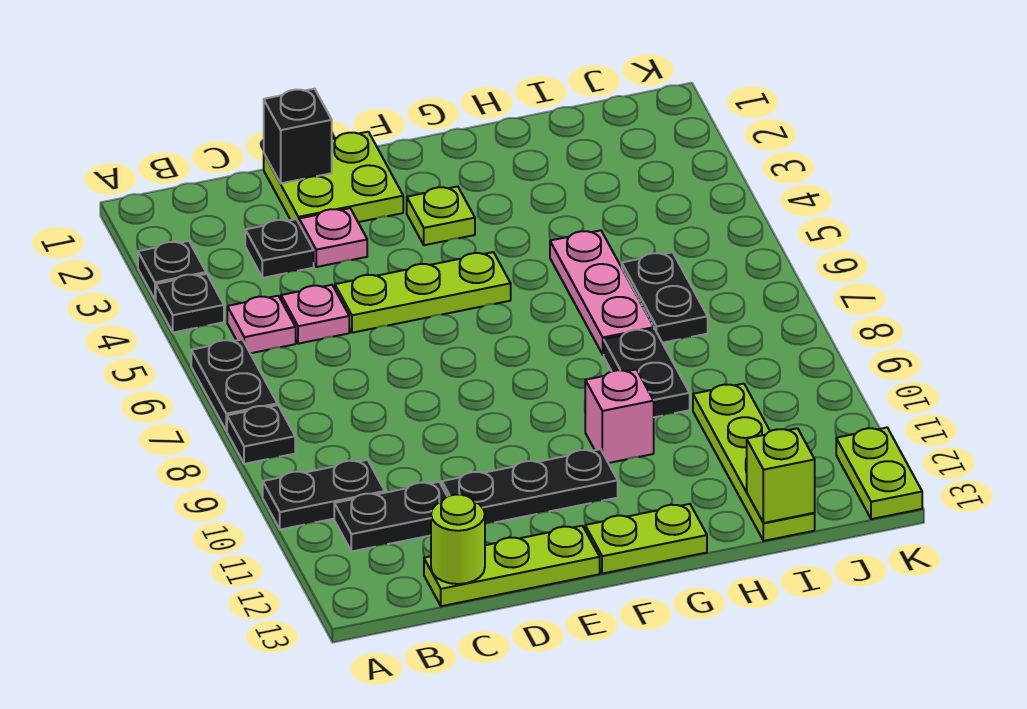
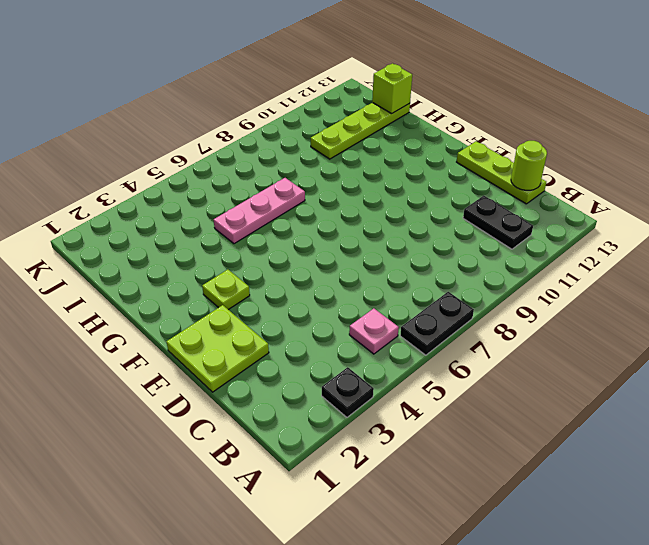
none -> black 1x1 plate [156,274,224,333]
none -> black 1x1 plate [227,405,295,464]
none -> black 1x2 plate [263,460,385,530]

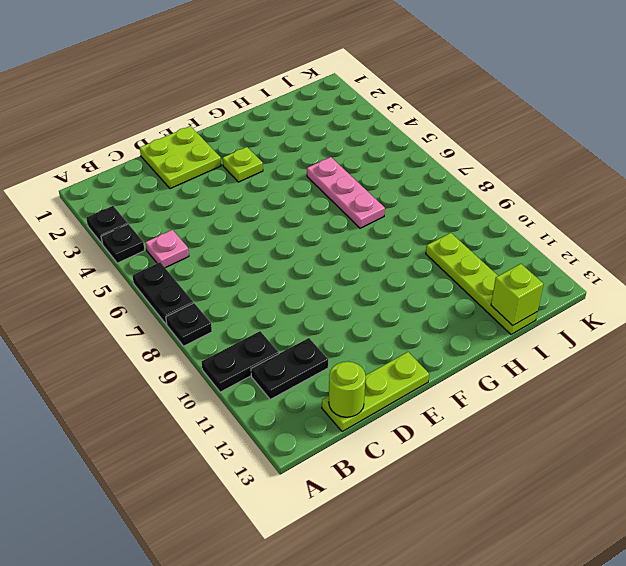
none -> black 1x1 plate [245,219,314,278]
none -> pink 1x1 plate [281,285,349,344]
none -> pink 1x1 plate [299,208,367,267]

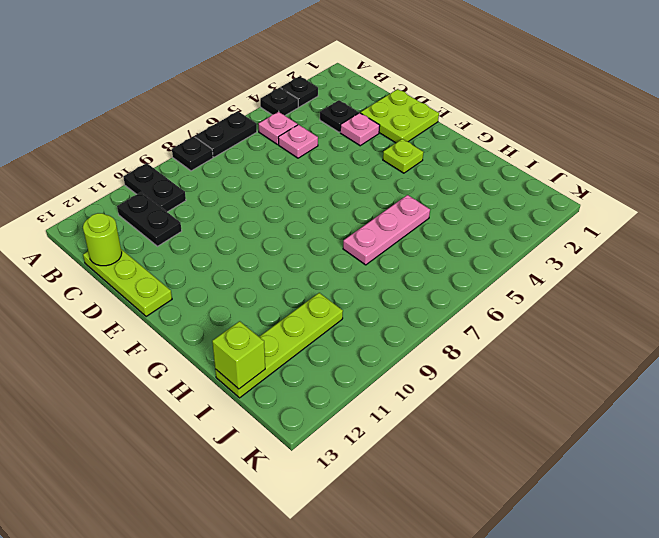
none -> lime 1x3 plate [335,252,511,333]
none -> black 1x3 plate [442,449,618,524]
none -> lime 1x2 plate [585,504,707,574]

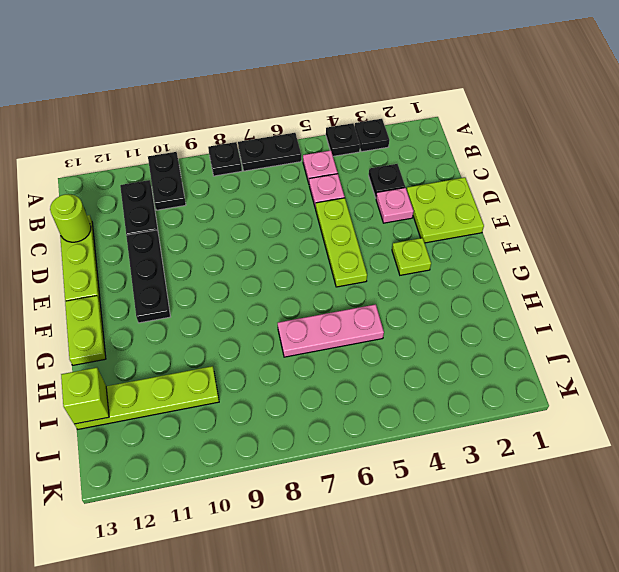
none -> pink 1x1 brick [585,369,654,463]
none -> black 1x2 plate [604,329,690,417]
none -> black 1x2 plate [622,252,708,343]

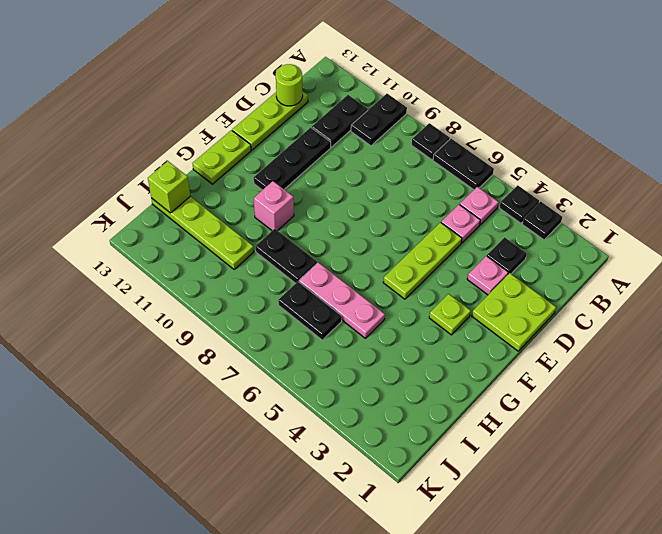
none -> lime 1x2 plate [836,428,922,519]
none -> black 1x1 brick [264,89,332,183]

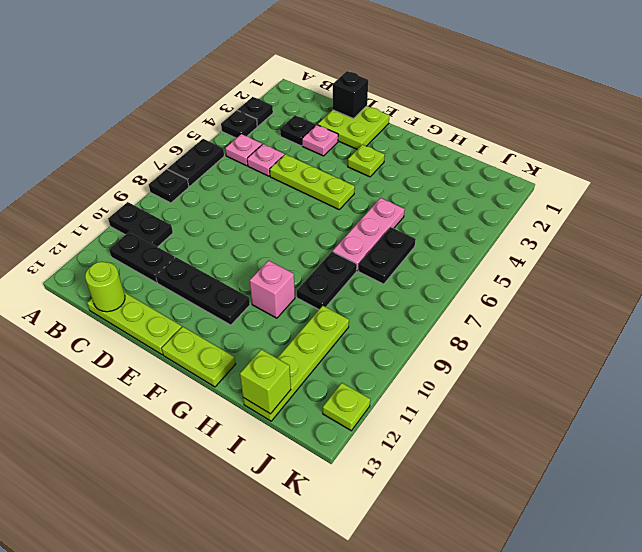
lime 1x1 plate [323,383,370,431] -> lime 1x2 plate [836,428,922,519]

